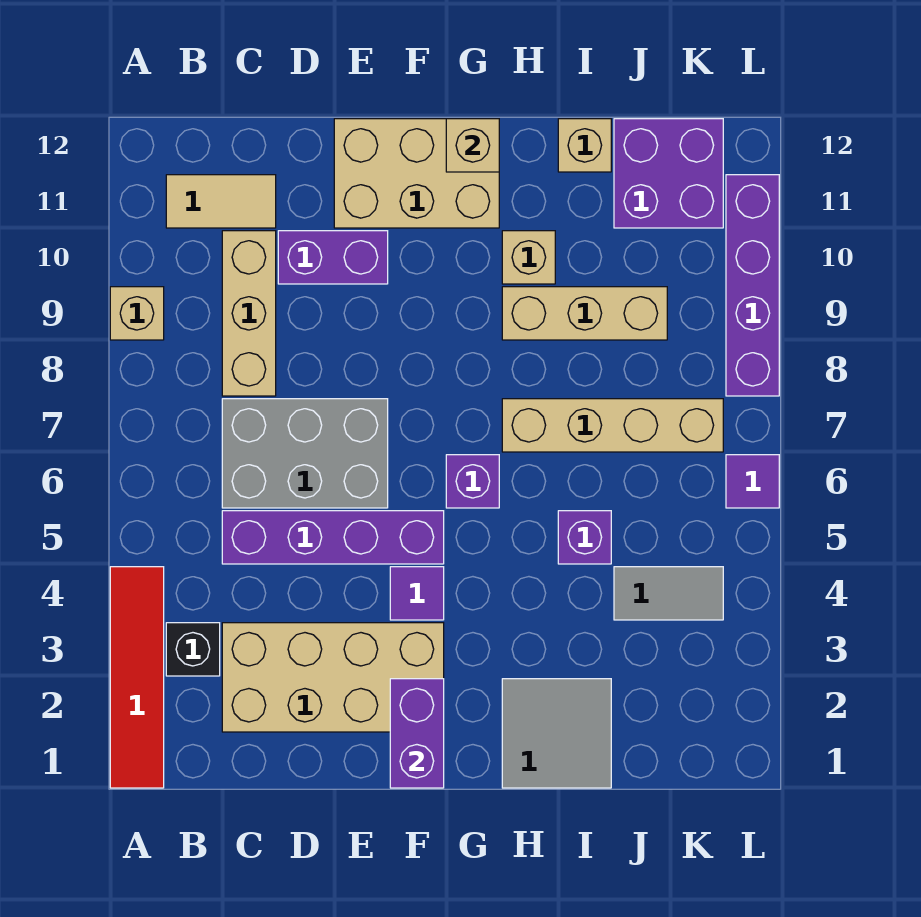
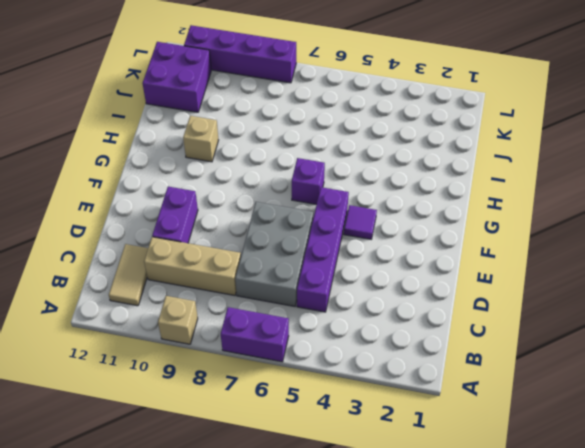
purple 1x2 brick [221,307,289,362] -> purple 1x2 brick moved to [390,679,444,788]
none -> red 1x4 tile [110,567,164,788]
none -> black 1x1 brick [166,623,220,676]
none -> tan 2x4 brick [222,623,444,732]

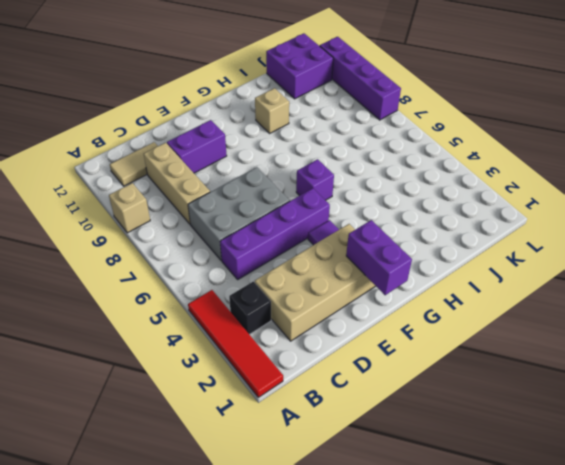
none -> tan 2x3 brick [334,119,499,228]
none -> grey 2x2 tile [502,679,611,788]
none -> tan 1x4 brick [502,399,723,452]

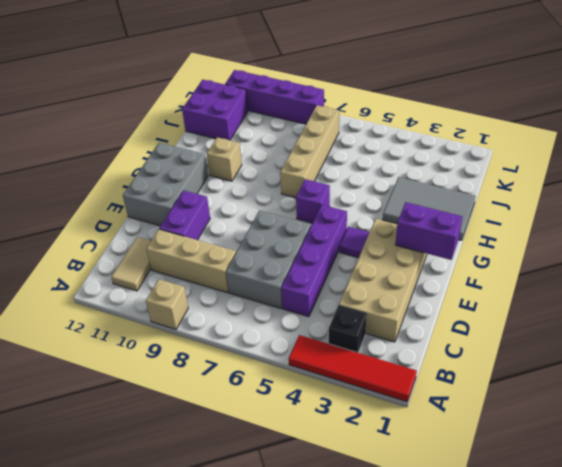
grey 2x3 brick [123,143,208,226] -> tan 2x3 brick [334,119,499,228]
grey 2x3 tile [383,177,476,240] -> grey 2x2 tile [502,679,611,788]
none -> tan 1x3 brick [502,287,667,340]
none -> purple 1x1 brick [558,511,611,564]
none -> tan 1x1 brick [558,119,611,172]

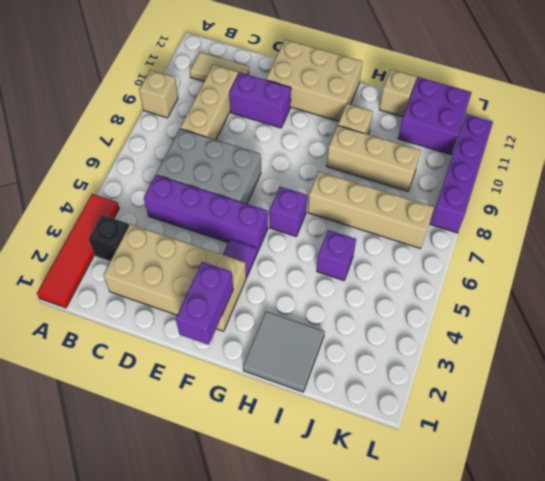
none -> grey 1x2 tile [614,567,723,620]
none -> purple 1x1 tile [726,455,779,508]
none -> tan 1x1 brick [446,119,499,172]

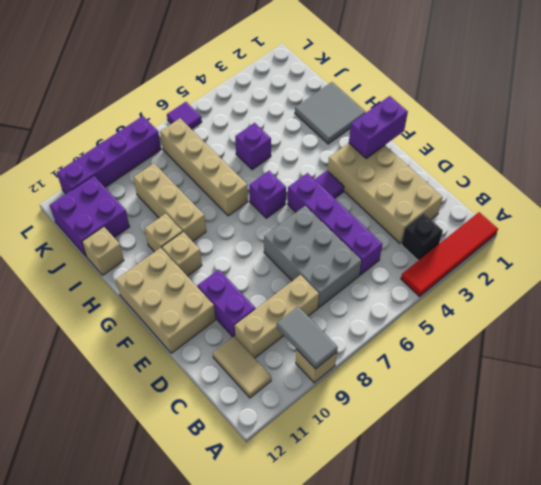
grey 1x2 tile [277,306,338,369] -> grey 1x2 tile moved to [614,567,723,620]
tan 1x1 brick [162,232,202,276] -> tan 1x1 brick moved to [446,119,499,172]

